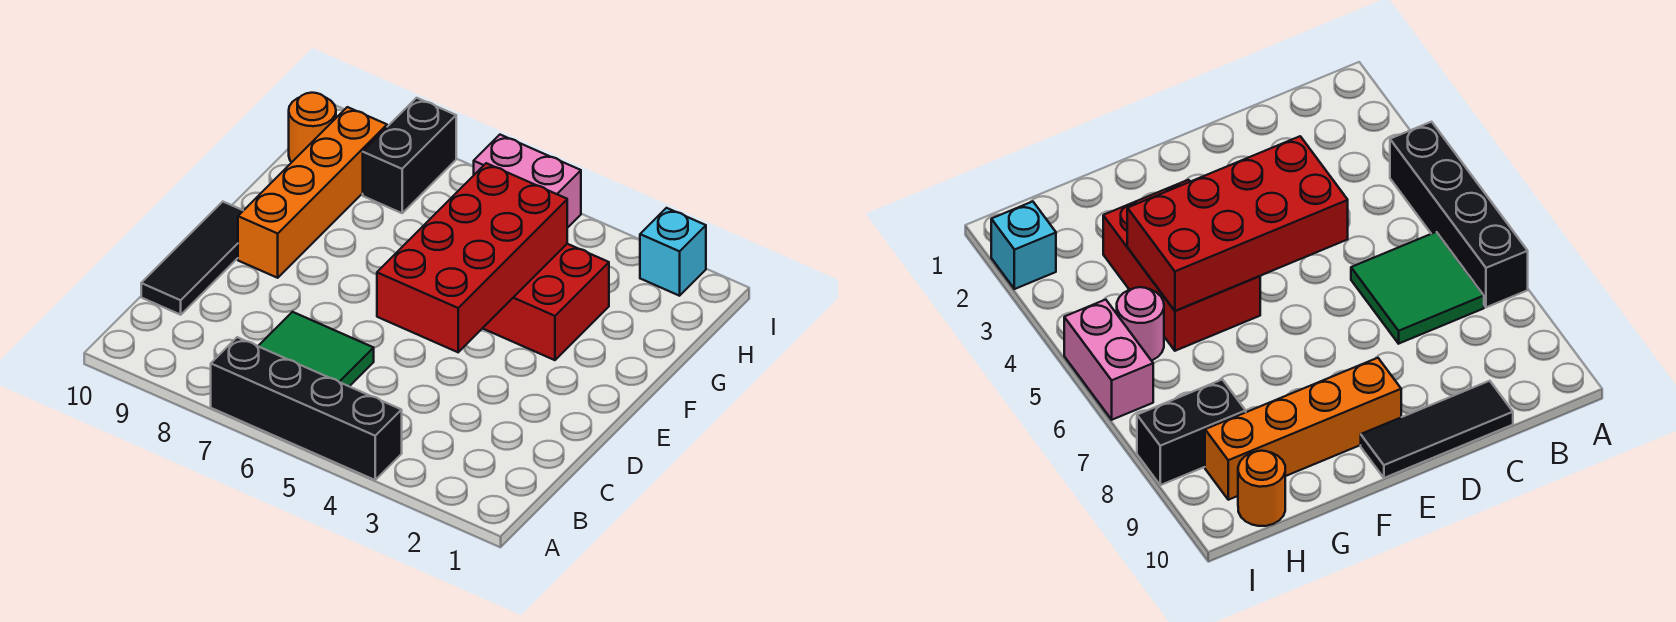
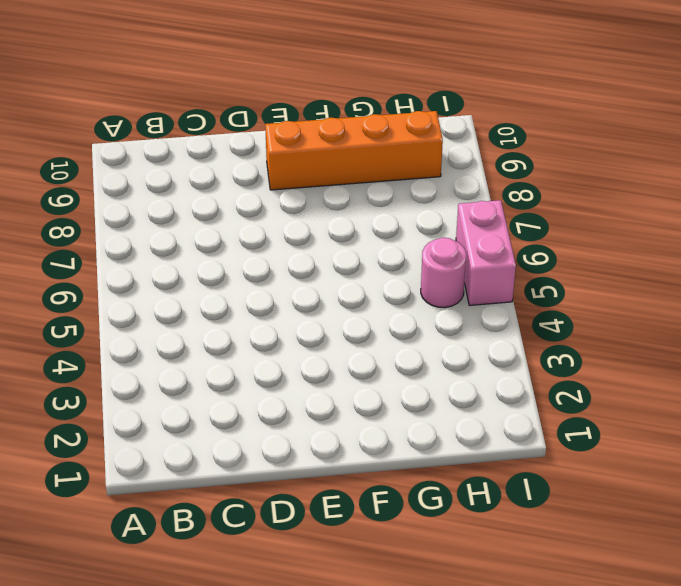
none -> black 1x4 brick [211,337,402,480]
none -> green 2x2 tile [258,312,374,386]

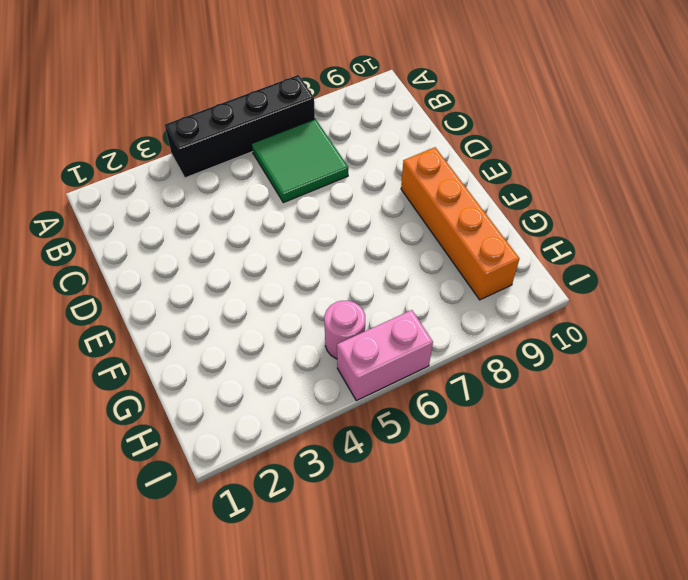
none -> black 1x3 tile [141,202,243,315]
none -> red 2x3 brick [483,244,609,360]

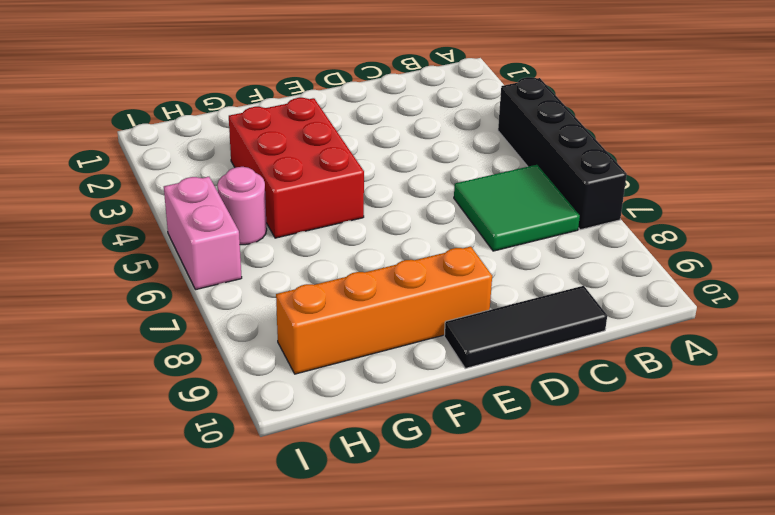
none -> black 1x2 brick [363,98,456,213]
none -> orange 1x1 round brick [289,93,336,162]

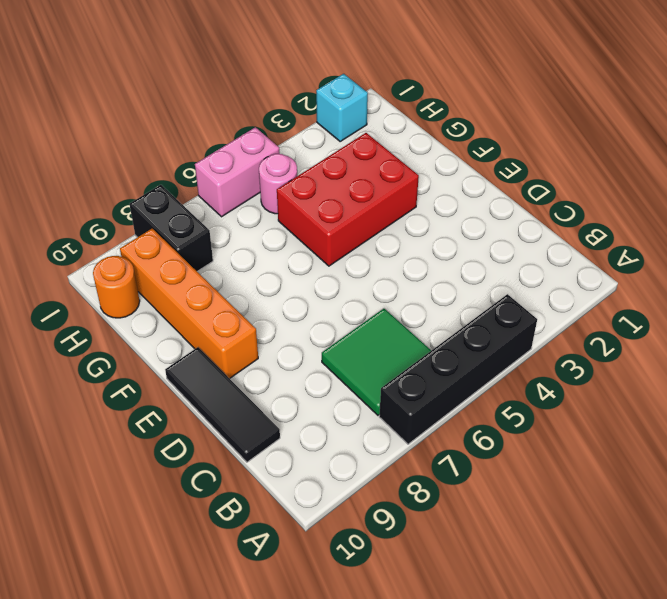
none -> red 2x4 brick [377,163,567,352]

